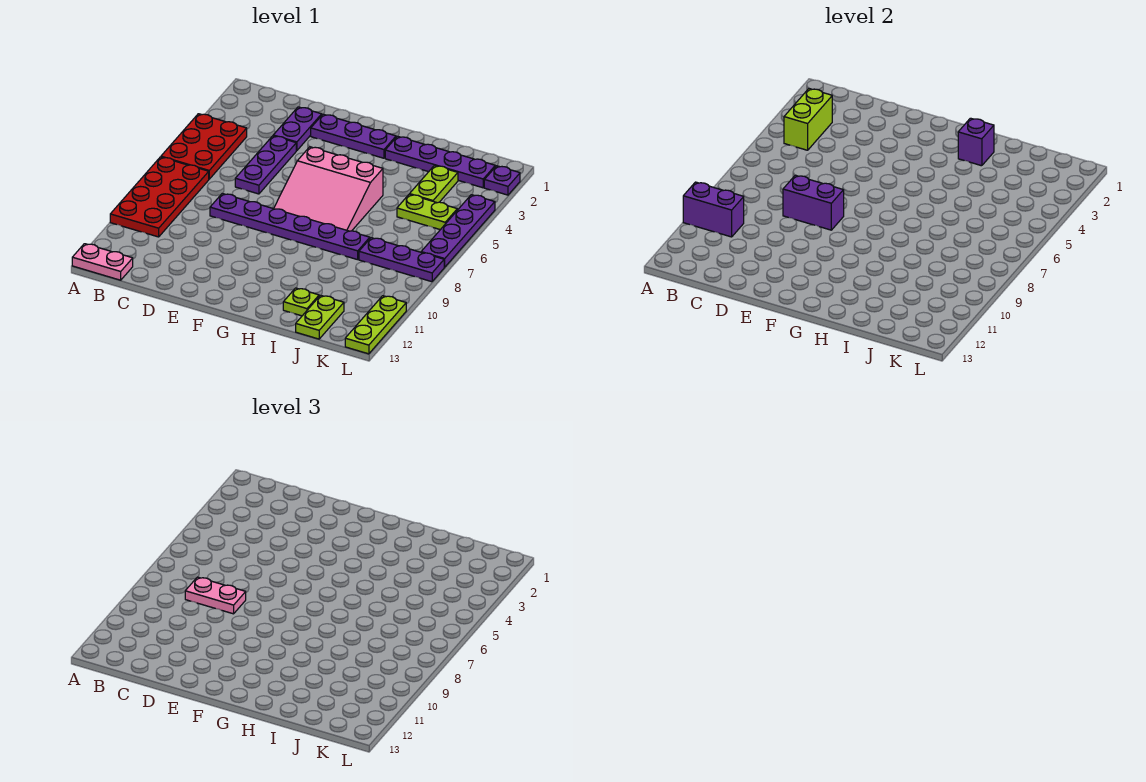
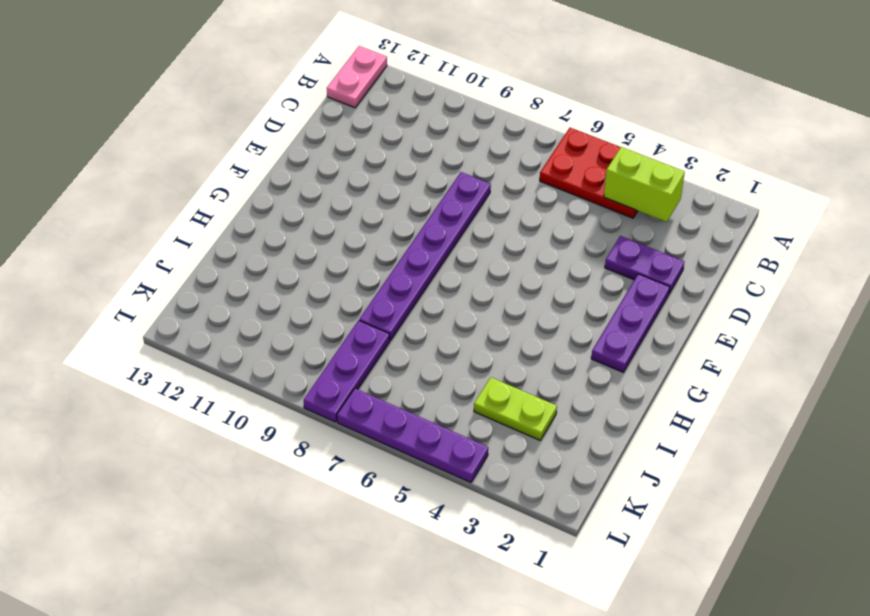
none -> red 2x4 plate [110,157,209,237]
none -> purple 1x3 plate [235,136,296,194]
none -> pink 3x3 slope [274,147,383,231]

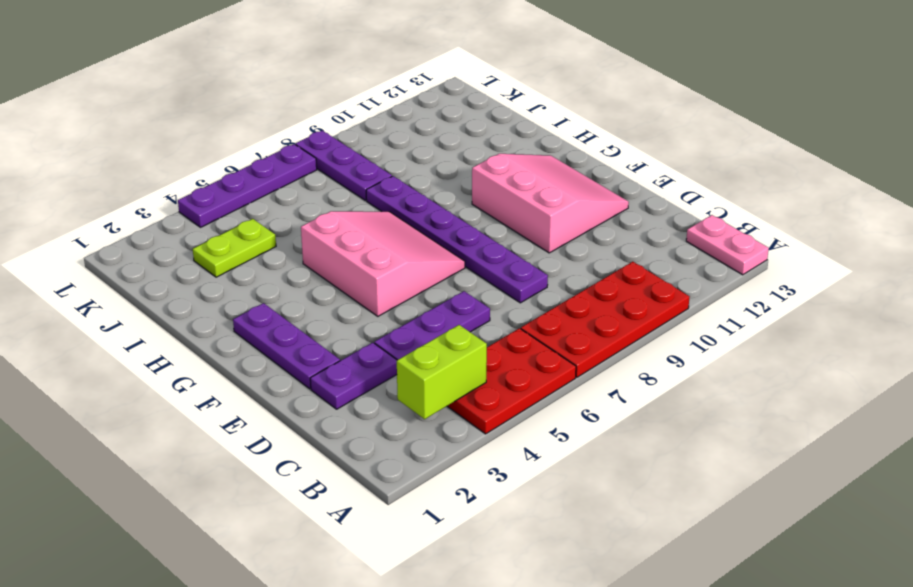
pink 3x3 slope [472,154,629,253] -> none
none -> purple 1x4 plate [385,136,495,188]
none -> lime 1x1 plate [283,288,319,316]
none -> lime 1x2 plate [397,194,457,230]

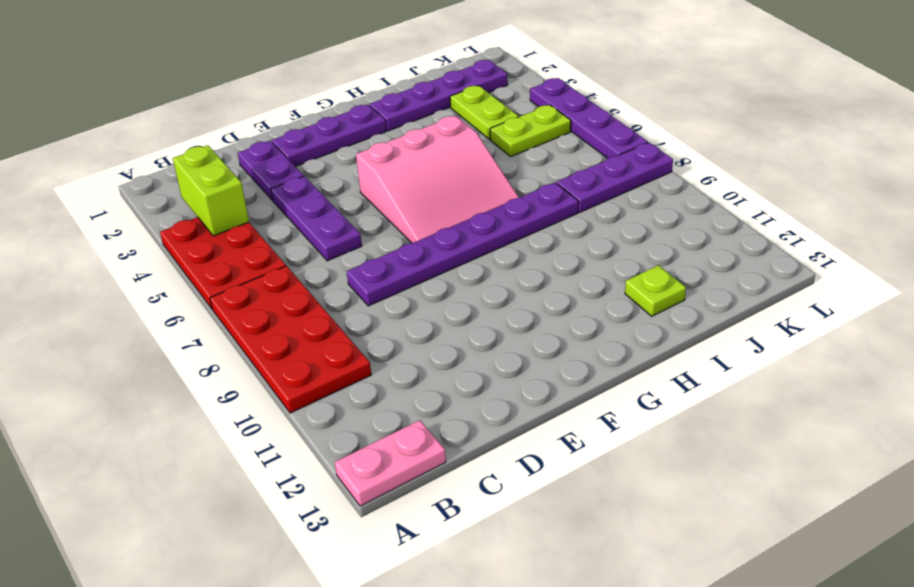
none -> lime 1x2 plate [296,295,344,339]
none -> purple 1x1 plate [484,166,520,195]
none -> lime 1x3 plate [345,296,406,354]

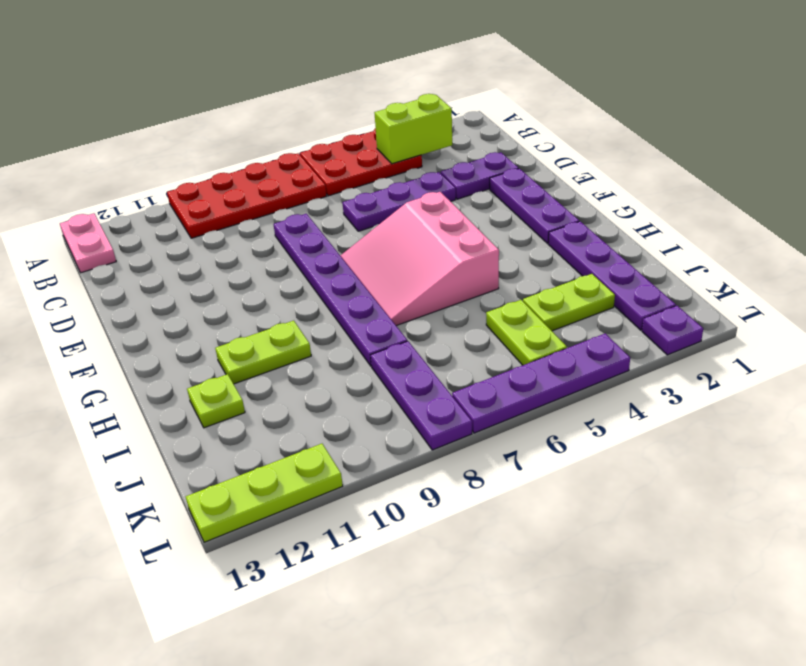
lime 1x2 plate [215,321,311,384] -> lime 1x2 plate moved to [296,295,344,339]
none -> purple 1x2 brick [683,182,744,237]
none -> purple 1x2 brick [783,175,844,230]
none -> purple 1x1 brick [958,118,994,166]

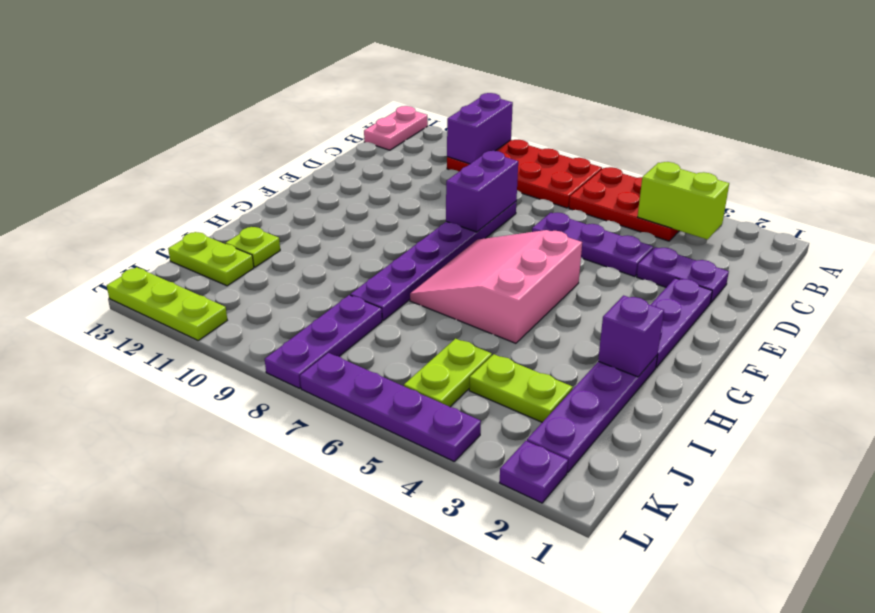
none -> pink 1x2 plate [185,577,246,614]

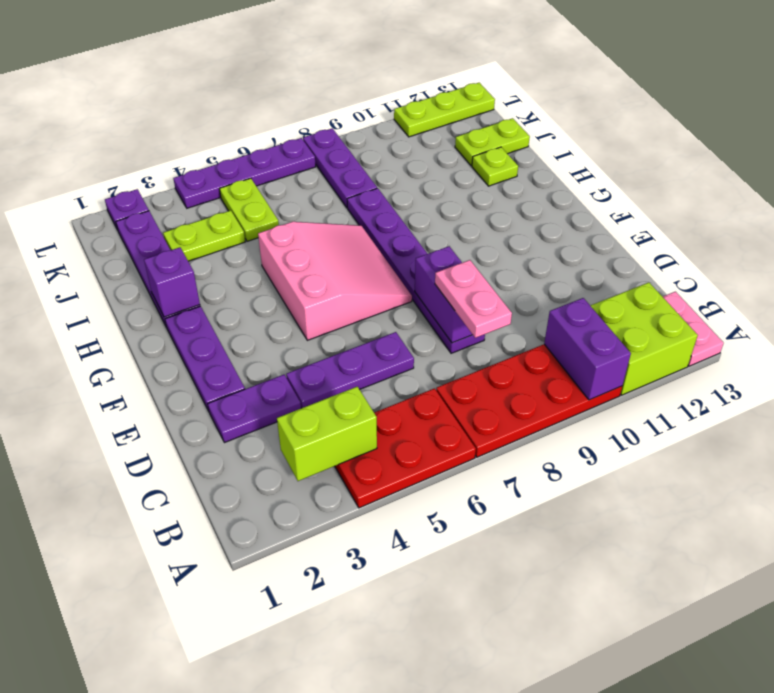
lime 2x2 brick [590,282,698,395] -> none

